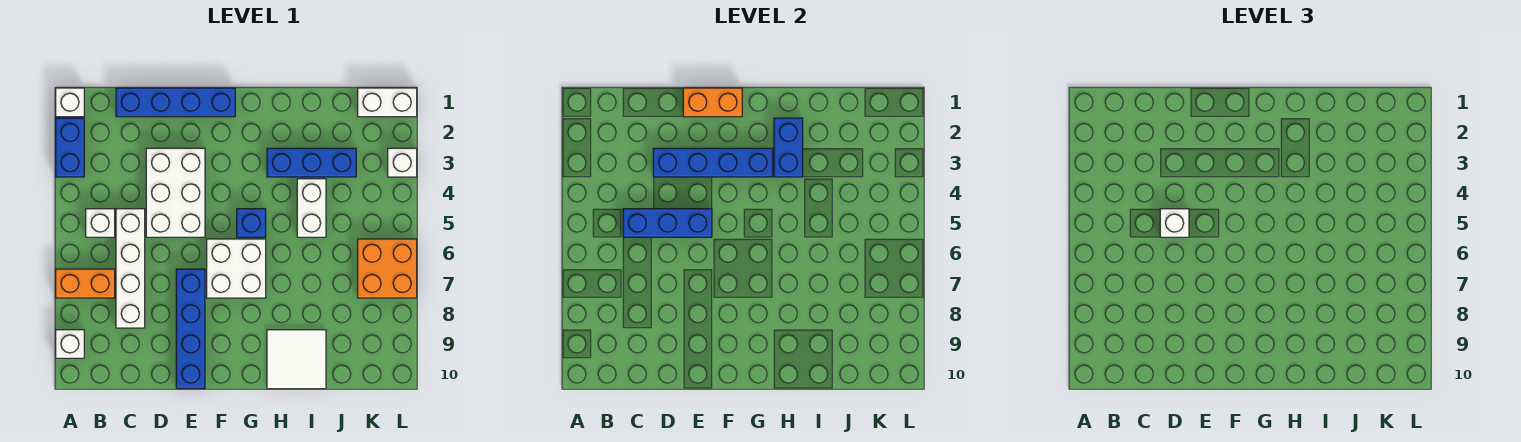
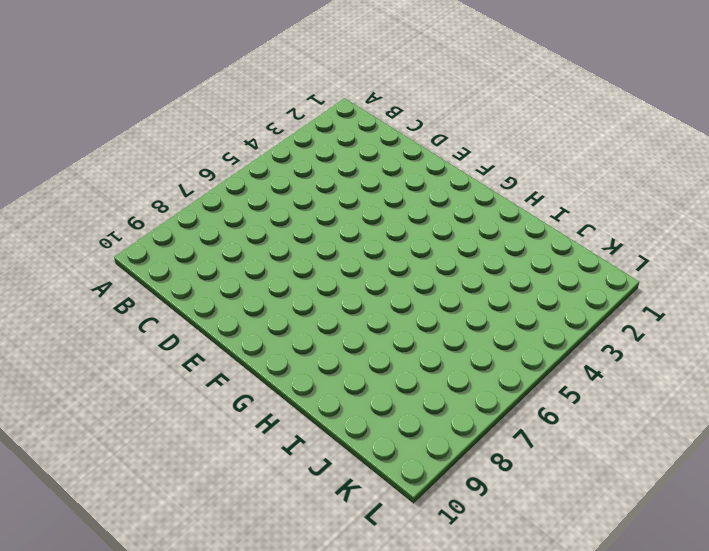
none -> white 1x1 brick [56,88,84,117]
none -> blue 1x2 brick [56,118,84,177]
none -> orange 1x2 brick [56,269,115,298]

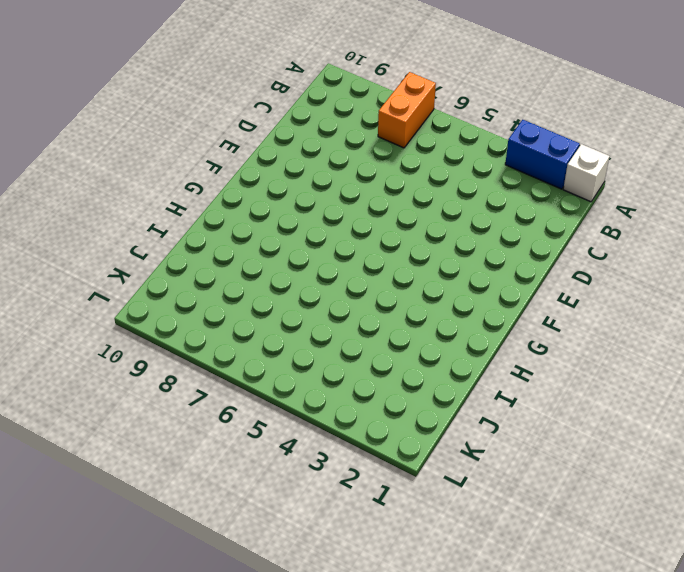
none -> white 1x1 brick [56,330,84,358]
none -> white 1x1 brick [86,209,115,237]
none -> blue 1x4 brick [116,88,235,117]

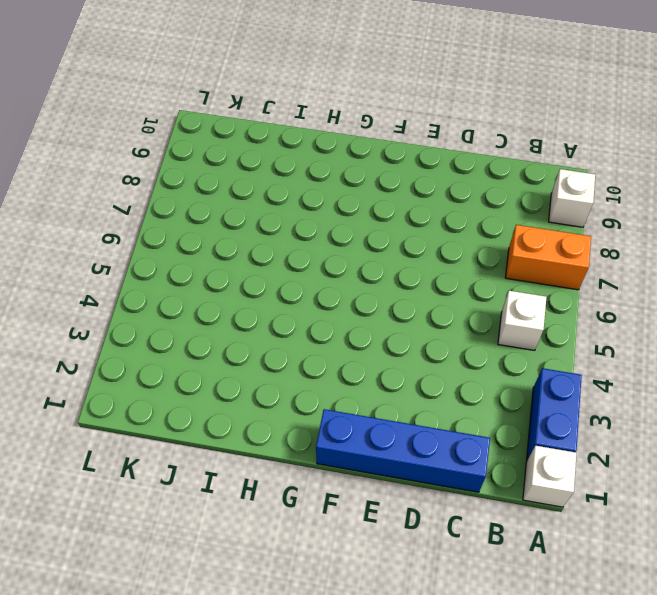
none -> white 1x4 brick [116,209,145,328]
none -> white 2x3 brick [146,148,205,237]
none -> blue 1x4 brick [176,269,205,389]

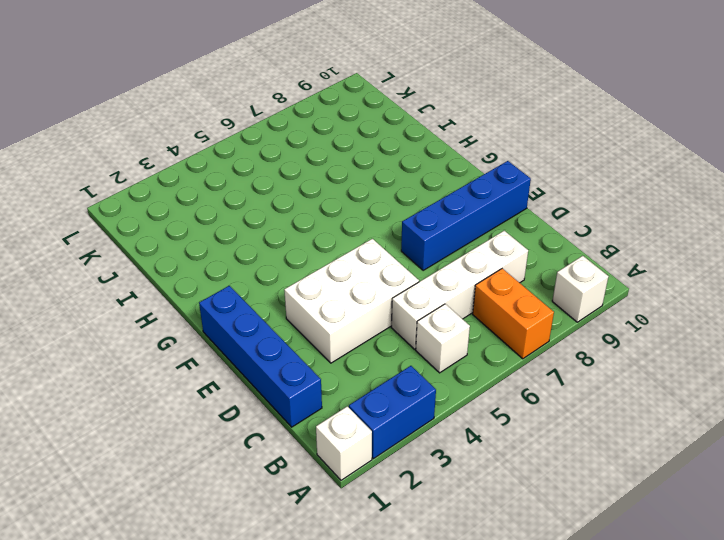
none -> white 2x2 brick [207,239,266,298]
none -> blue 1x1 brick [237,209,266,237]
none -> blue 1x3 brick [267,148,356,177]

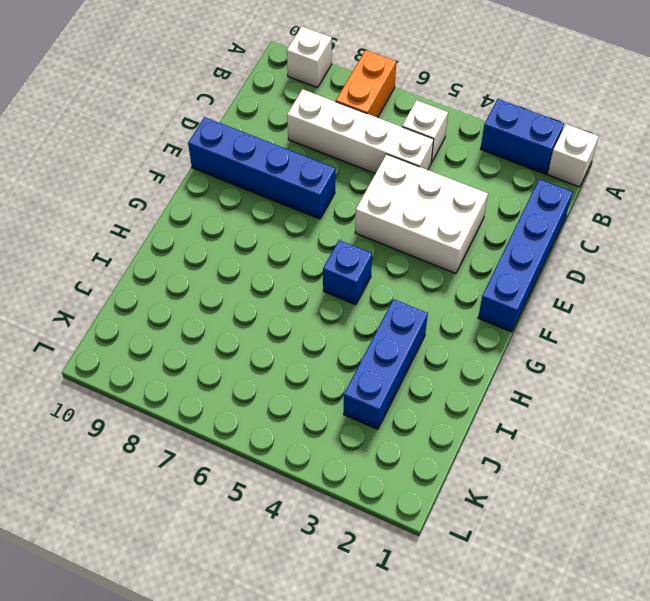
none -> white 2x2 brick [207,239,266,298]
none -> white 2x2 tile [267,330,326,389]
none -> white 1x2 brick [297,179,326,237]

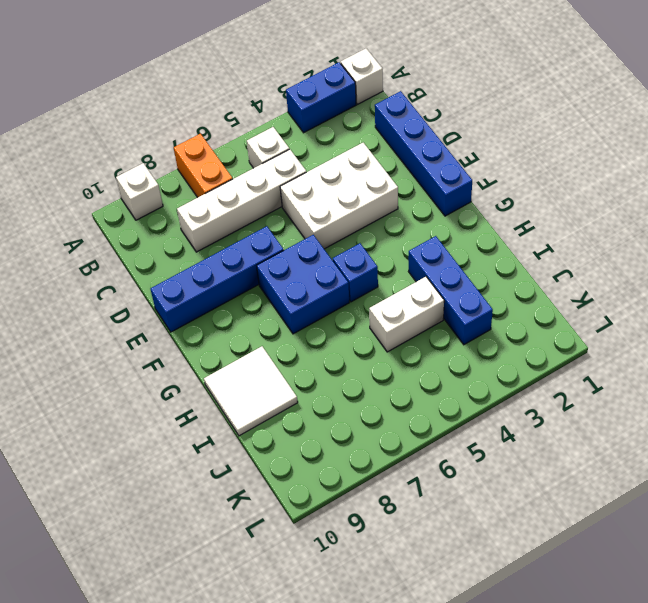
blue 2x2 brick [257,235,349,334] -> white 2x2 brick [207,239,266,298]
none -> white 1x2 brick [358,88,417,117]
none -> orange 2x2 brick [358,239,417,298]
none -> white 1x1 brick [388,148,417,177]

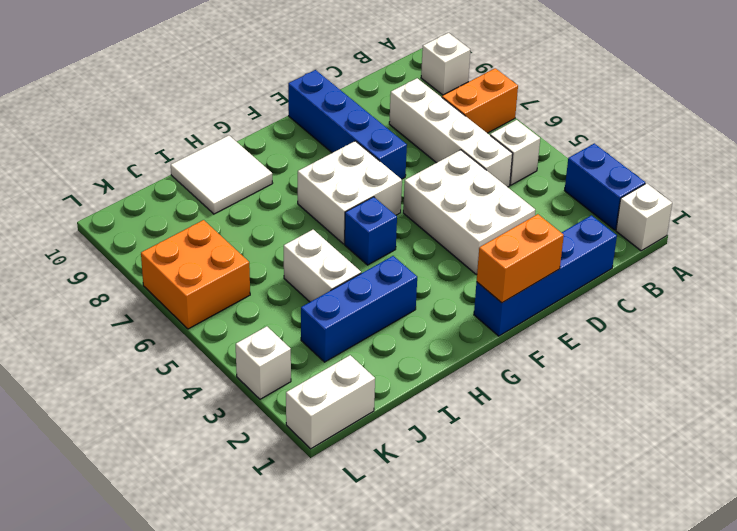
none -> blue 1x3 brick [623,209,712,237]
none -> blue 1x4 brick [653,148,773,177]
none -> blue 1x2 brick [774,118,803,177]

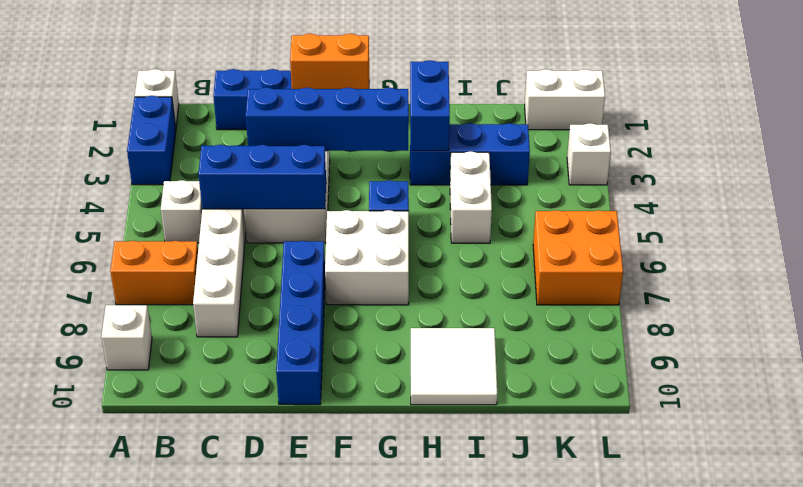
none -> white 1x1 brick [1160,209,1189,237]

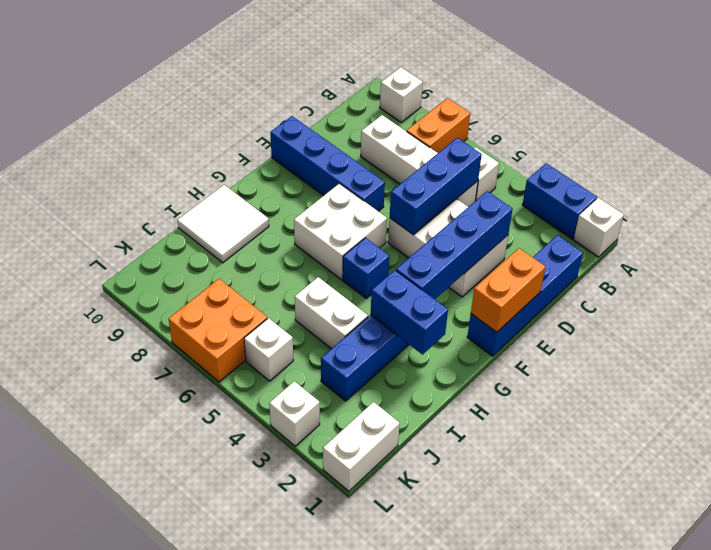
white 1x1 brick [244,318,293,381] -> white 1x1 brick moved to [1160,209,1189,237]

